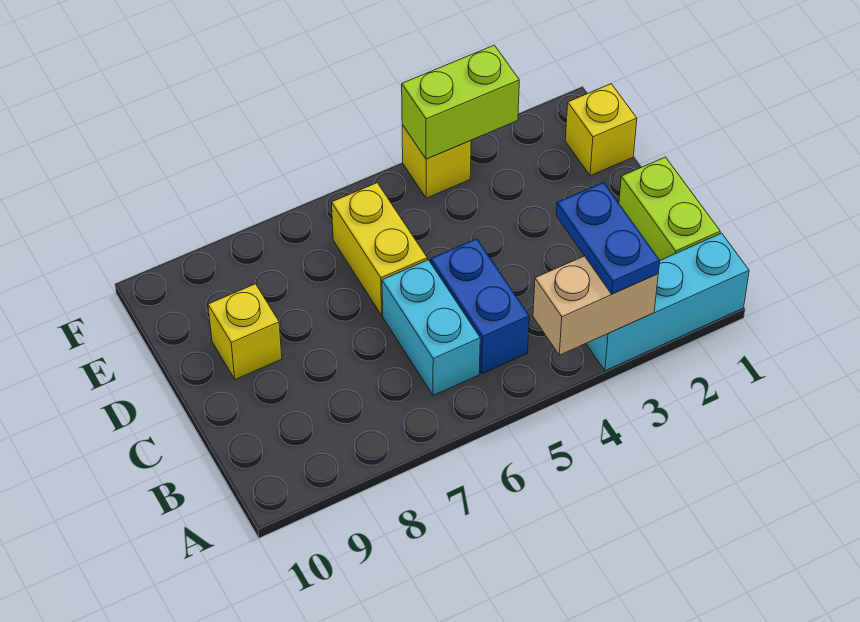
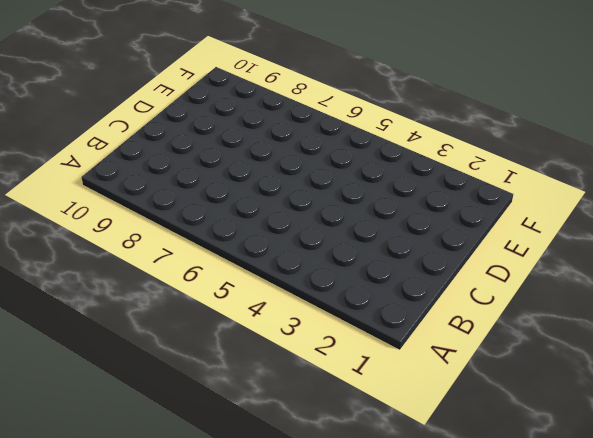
none -> cyan 1x3 brick [586,233,749,371]
none -> lime 1x2 brick [619,157,720,260]

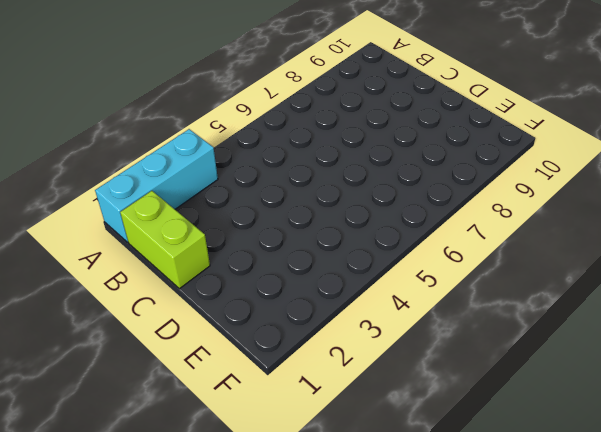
none -> blue 1x2 brick [431,239,529,374]
none -> cyan 1x2 brick [382,260,480,396]

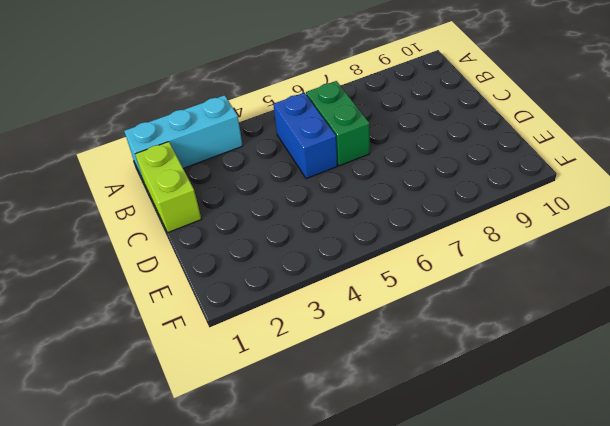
green 1x2 brick [306,81,370,166] -> cyan 1x2 brick [382,260,480,396]
none -> yellow 1x2 brick [332,183,427,315]
none -> yellow 1x1 brick [208,284,282,380]

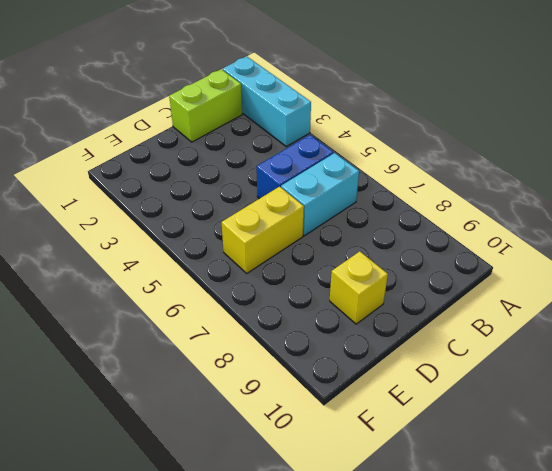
none -> yellow 1x1 brick [565,84,637,176]
none -> yellow 1x1 brick [402,125,471,198]

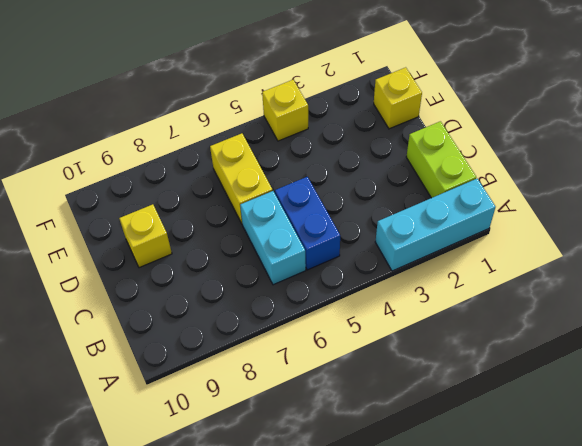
none -> tan 1x2 brick [533,256,658,355]
none -> lime 1x2 brick [402,45,519,159]

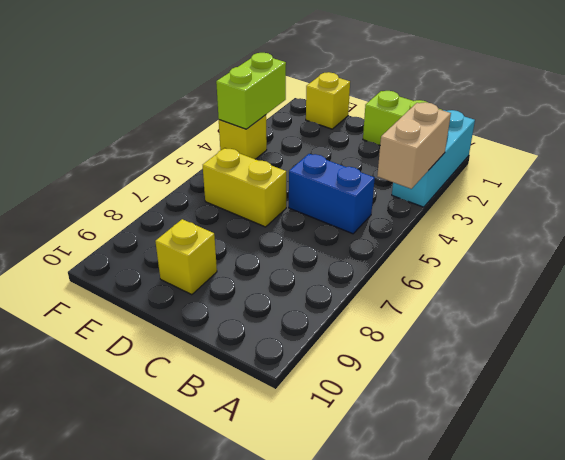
none -> cyan 1x2 brick [382,260,480,396]
none -> blue 1x2 plate [556,183,660,294]

